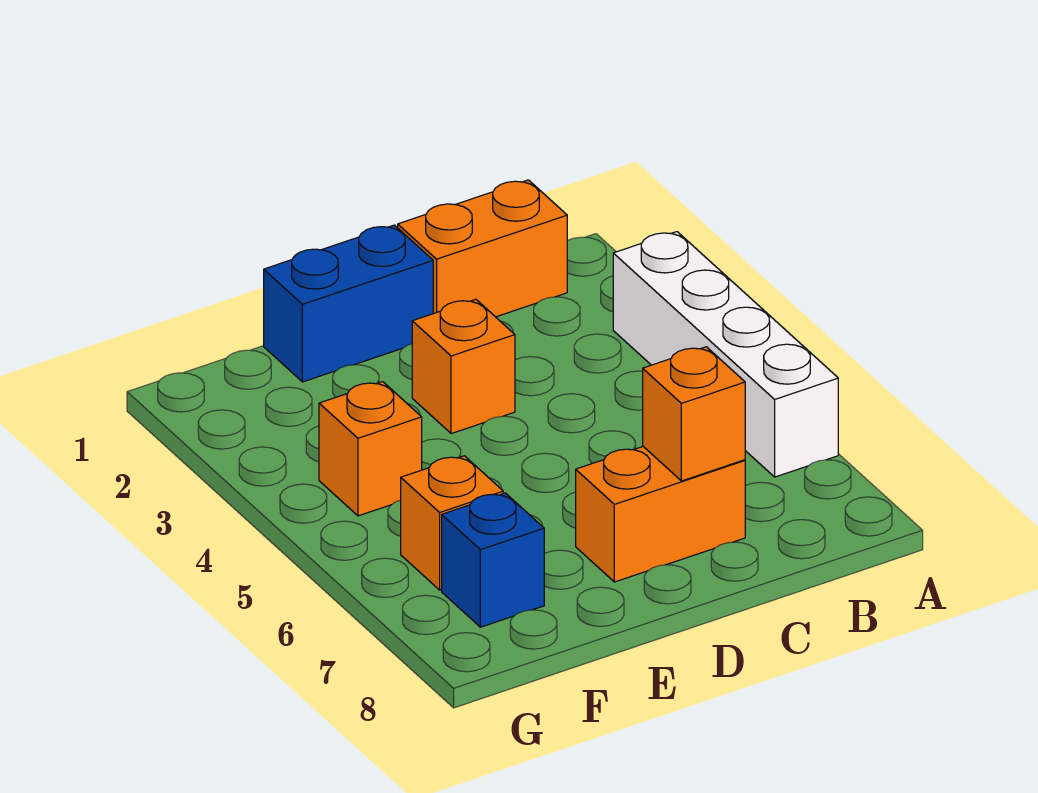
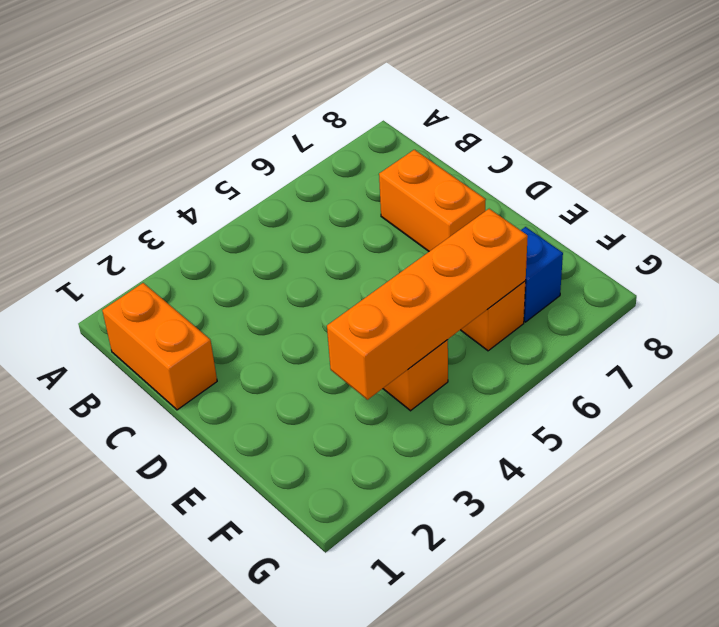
orange 1x4 brick [327,209,528,400] -> none
none -> white 1x4 brick [613,232,838,477]
none -> blue 1x2 brick [264,225,433,382]

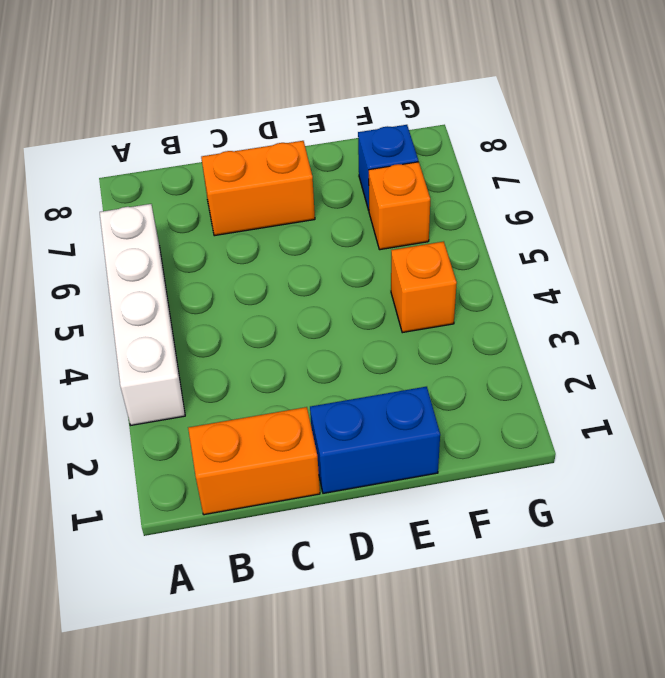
none -> orange 1x1 brick [412,299,515,434]
none -> orange 1x1 brick [643,347,745,481]

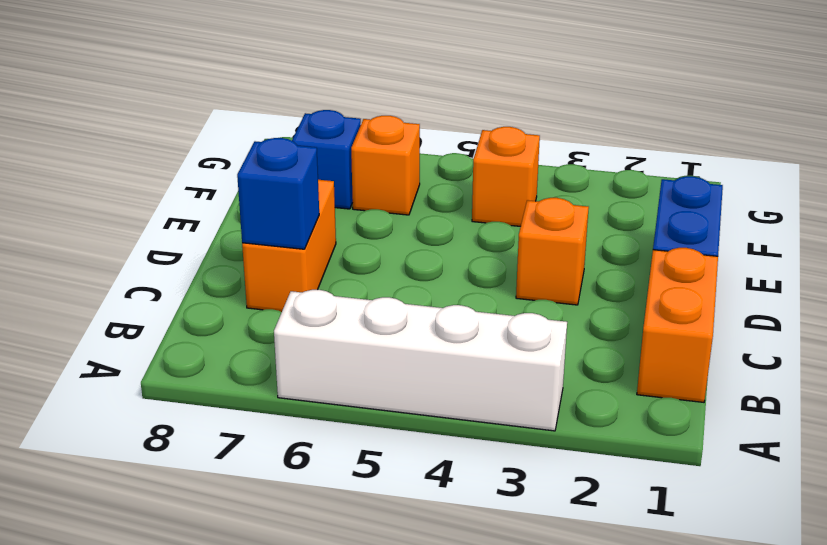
blue 1x1 brick [237,138,319,249] -> orange 1x1 brick [643,347,745,481]

